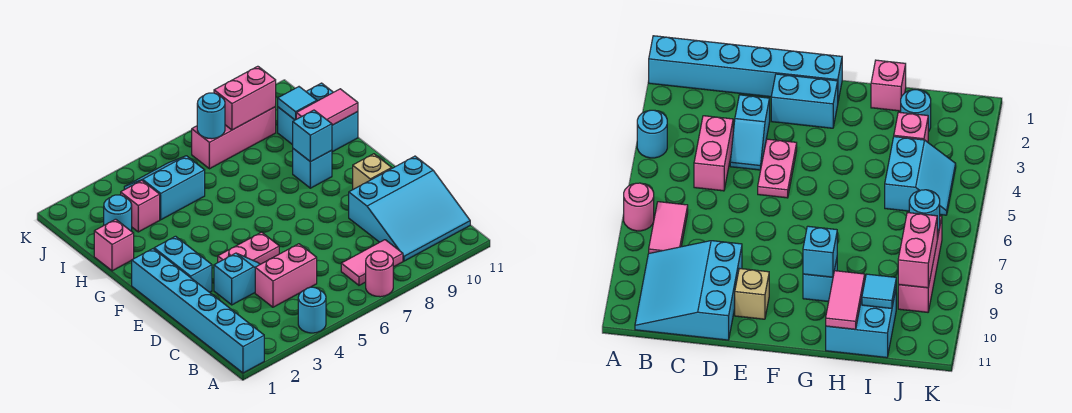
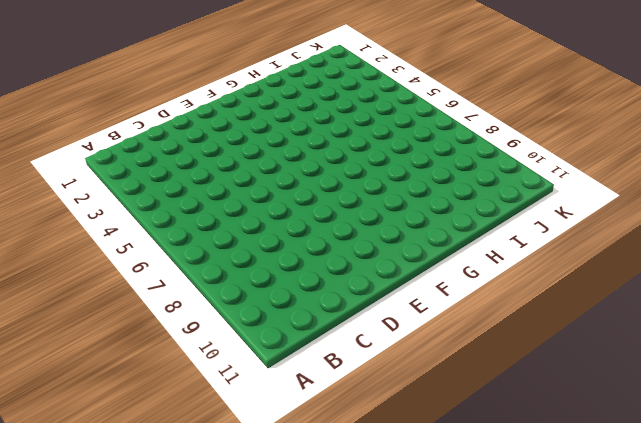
none -> cyan 1x6 brick [132,249,264,373]
none -> cyan 1x1 round brick [298,287,326,333]
none -> pink 1x1 round brick [366,251,393,297]

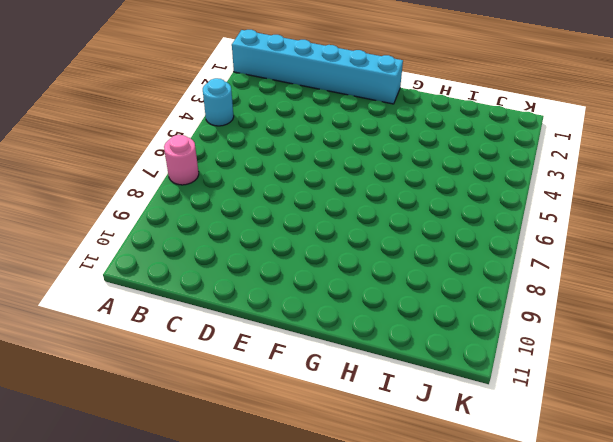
none -> pink 1x2 tile [341,240,403,285]
none -> cyan 3x3 slope [349,156,470,261]
none -> pink 1x2 brick [255,244,317,307]

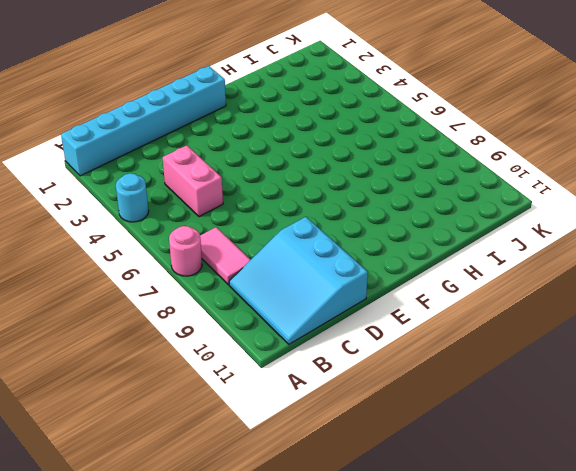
none -> cyan 1x2 slope [214,253,260,305]
none -> cyan 1x2 brick [154,236,212,292]
none -> pink 1x2 plate [218,232,279,264]

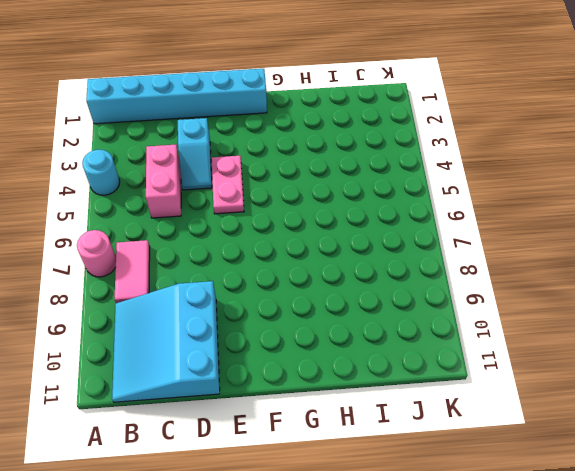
none -> cyan 1x2 brick [154,236,212,292]
none -> tan 1x1 brick [353,154,392,189]
none -> cyan 1x1 brick [293,149,332,188]

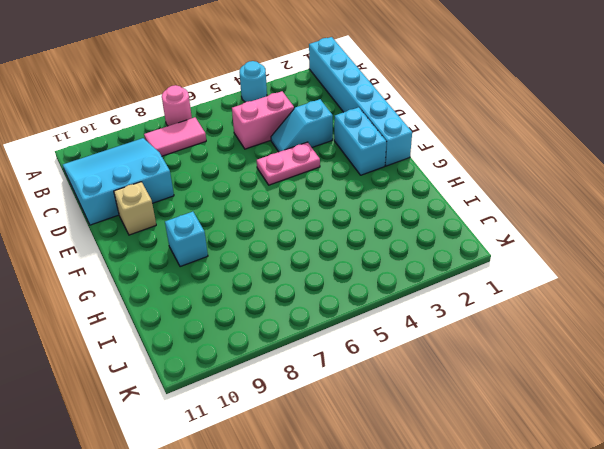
none -> pink 1x1 brick [94,219,134,271]
none -> cyan 2x2 brick [278,83,358,152]
none -> cyan 1x1 round brick [104,195,132,231]

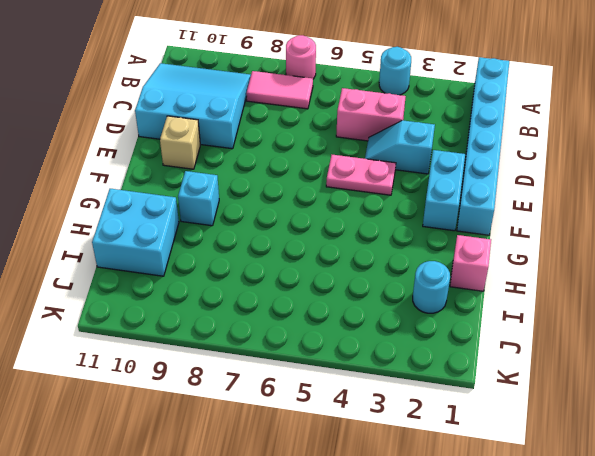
none -> pink 1x1 brick [121,181,160,232]
none -> cyan 2x2 slope [124,156,205,220]
none -> pink 1x3 brick [192,107,276,169]

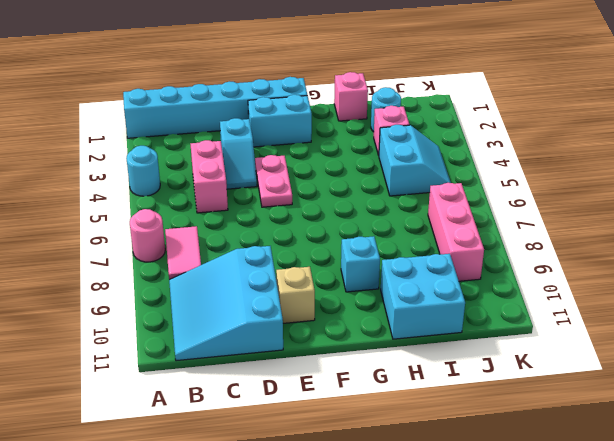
none -> cyan 1x1 brick [293,110,332,162]
none -> pink 1x2 tile [296,89,358,125]
none -> cyan 1x1 tile [278,87,317,120]

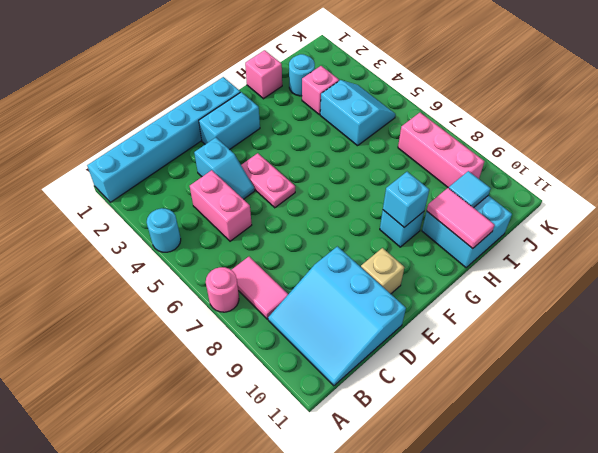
none -> cyan 1x1 round brick [197,93,225,139]
none -> pink 1x2 brick [214,66,276,130]

